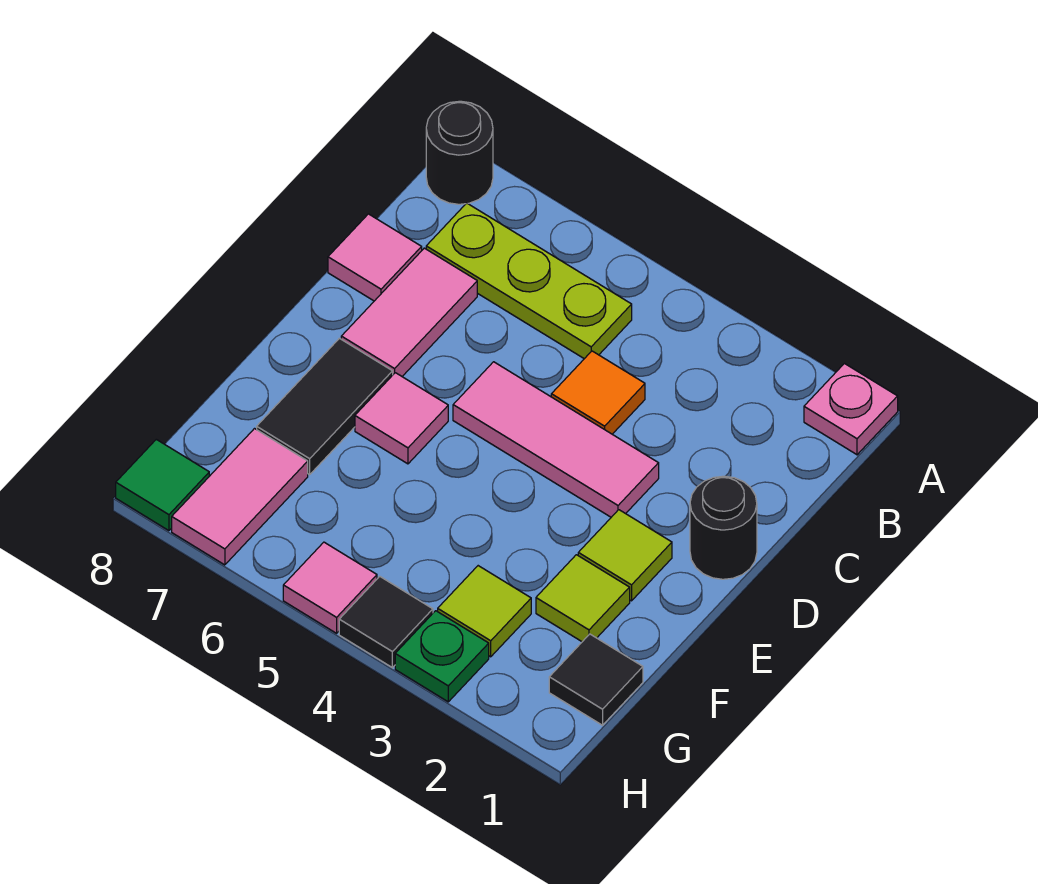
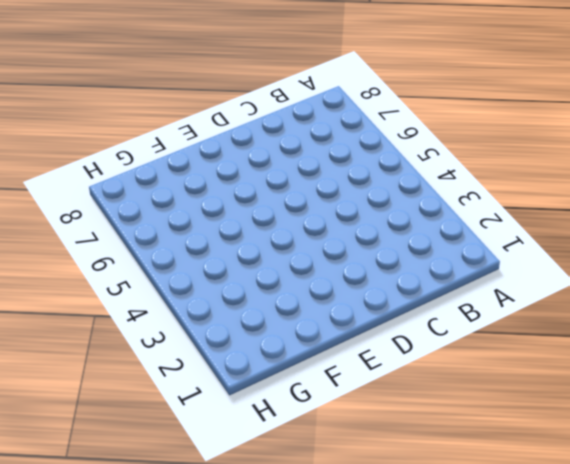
none -> pink 1x1 plate [804,364,898,455]
none -> black 1x1 round brick [426,101,493,204]
none -> lime 1x3 plate [426,203,632,359]

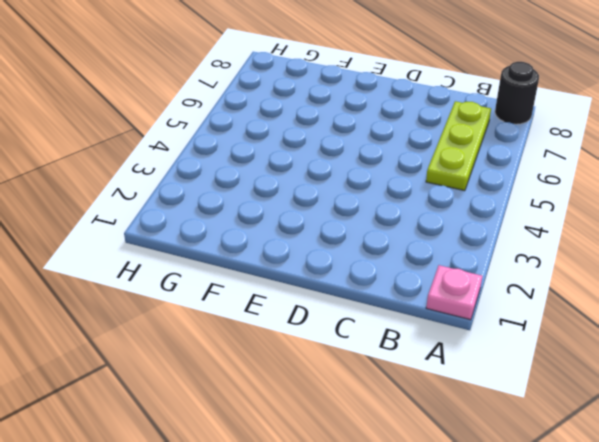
none -> orange 1x1 tile [551,351,645,434]
none -> pink 1x2 tile [341,248,477,376]
none -> pink 1x1 tile [328,214,422,301]

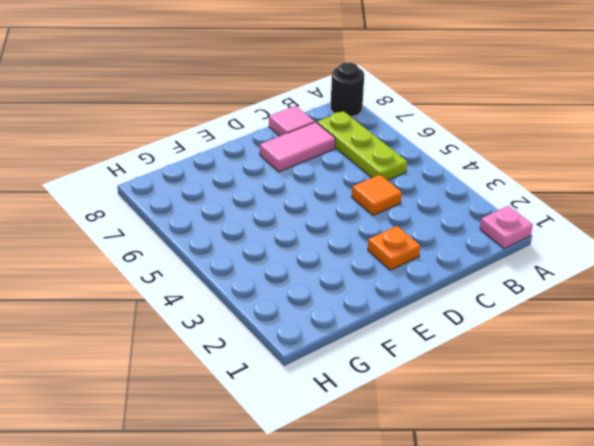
orange 1x1 plate [368,226,420,270] -> none
none -> black 1x1 round brick [690,476,757,579]
none -> pink 1x3 tile [453,362,659,517]
none -> lime 1x1 tile [578,510,672,601]

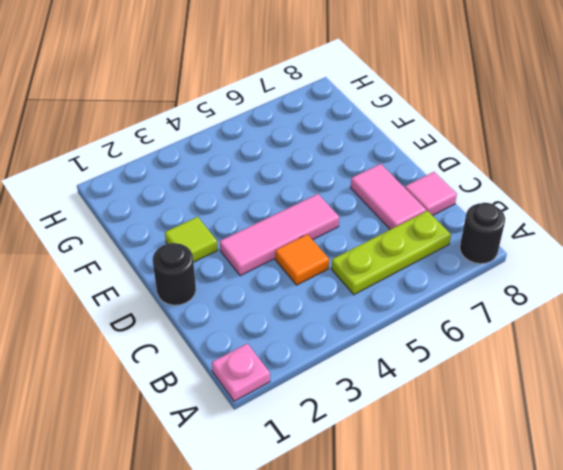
none -> pink 1x1 tile [355,373,448,464]
none -> black 1x2 tile [257,338,393,475]
none -> lime 1x1 tile [536,555,630,642]

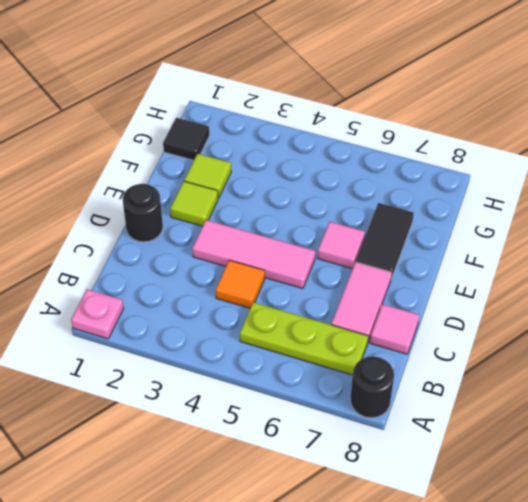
none -> lime 1x1 tile [438,566,531,657]
none -> pink 1x2 tile [172,429,308,565]
none -> green 1x1 plate [395,611,489,702]

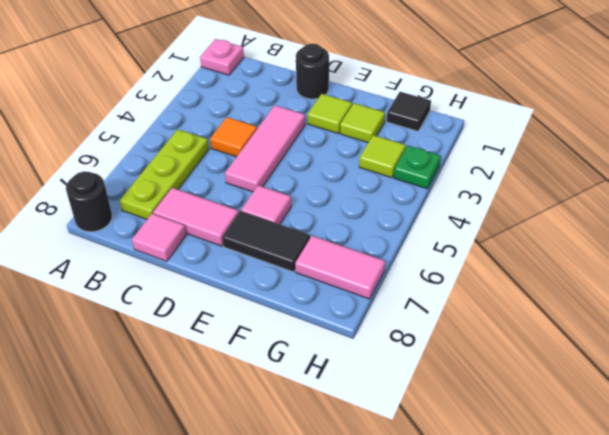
none -> black 1x1 tile [339,576,433,668]
none -> pink 1x1 tile [283,542,377,633]
none -> green 1x1 tile [116,439,209,531]

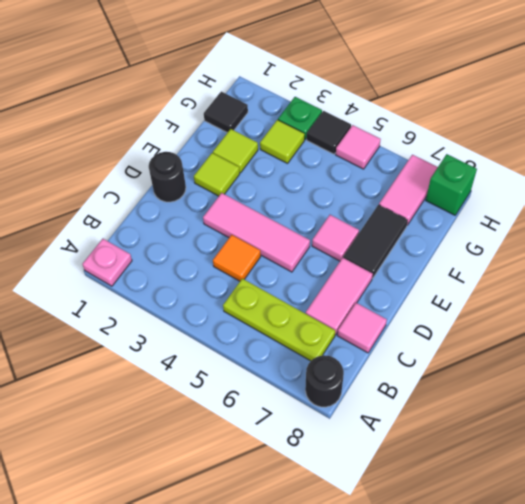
green 1x1 brick [426,154,477,215] -> green 1x1 tile [116,439,209,531]

